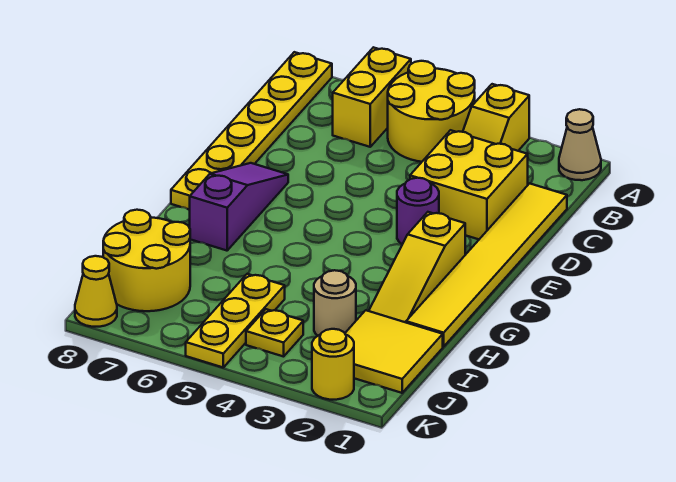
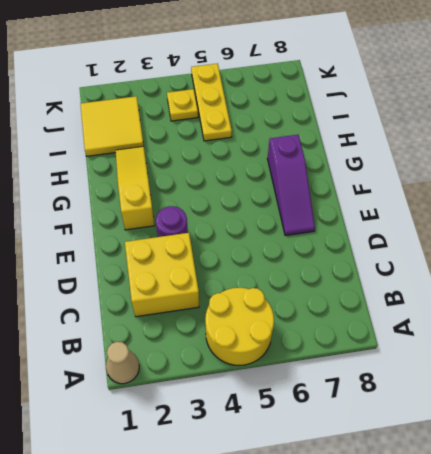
none -> yellow 1x2 slope [463,84,529,151]
none -> yellow 1x2 brick [333,47,411,147]
none -> yellow 1x6 plate [171,52,332,210]

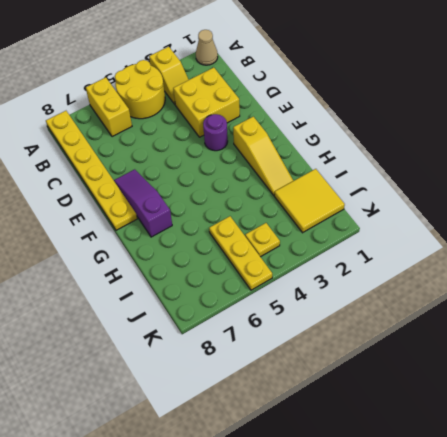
none -> yellow 1x6 tile [406,183,567,347]
none -> tan 1x1 round brick [314,270,356,336]
none -> yellow 2x2 round brick [103,210,190,311]

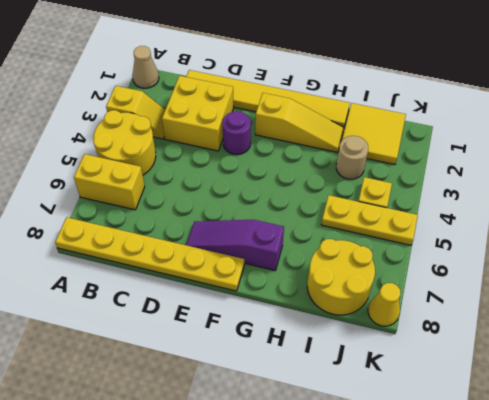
none -> yellow 1x1 round brick [312,329,354,400]

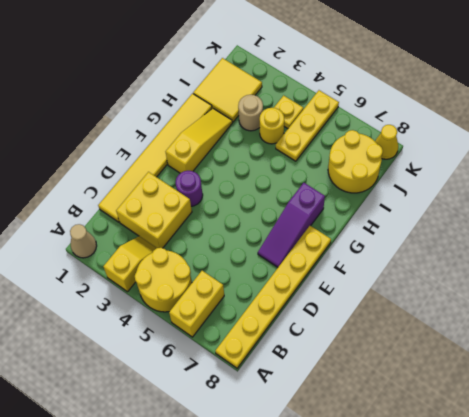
yellow 1x1 round brick [260,108,284,144] -> yellow 1x1 round brick moved to [312,329,354,400]

